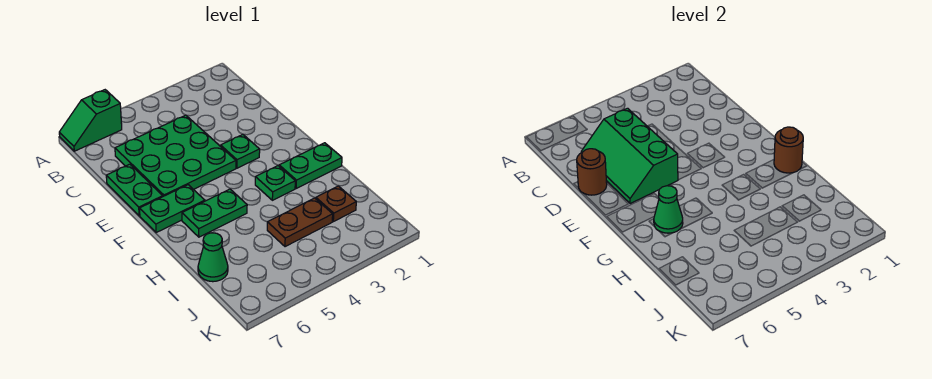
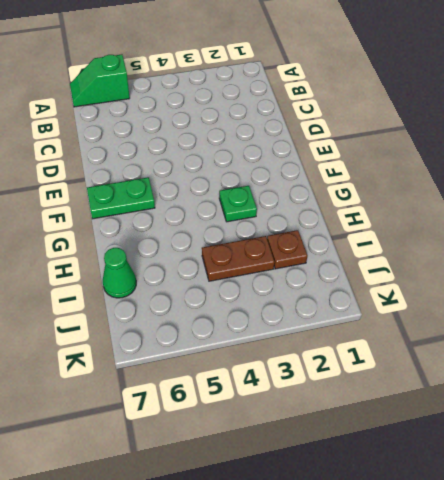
none -> green 3x3 plate [115,115,236,196]
none -> green 1x2 plate [106,164,163,216]
none -> green 1x1 plate [221,135,260,168]

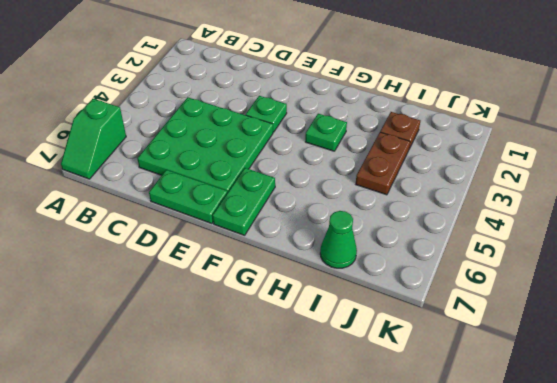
none -> green 1x2 plate [279,143,342,188]
none -> green 1x2 plate [182,189,247,237]
none -> green 2x3 slope [581,108,678,204]

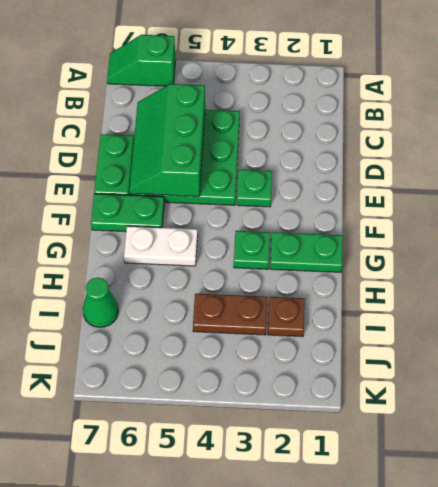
white 1x2 plate [124,226,198,266] -> green 1x2 plate [182,189,247,237]
none -> brown 1x1 round brick [577,149,607,195]
none -> brown 1x1 round brick [774,127,803,173]
none -> green 1x1 cone [654,186,683,233]

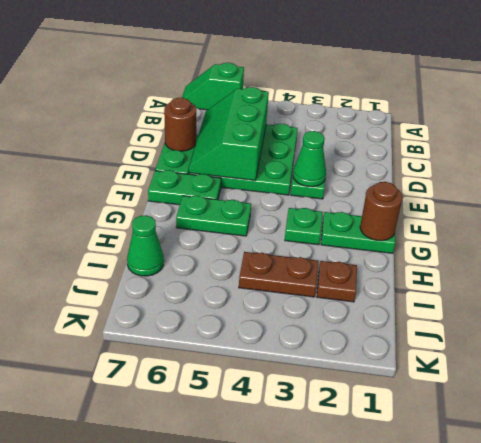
green 1x1 cone [293,131,326,187] -> green 1x1 cone moved to [654,186,683,233]

